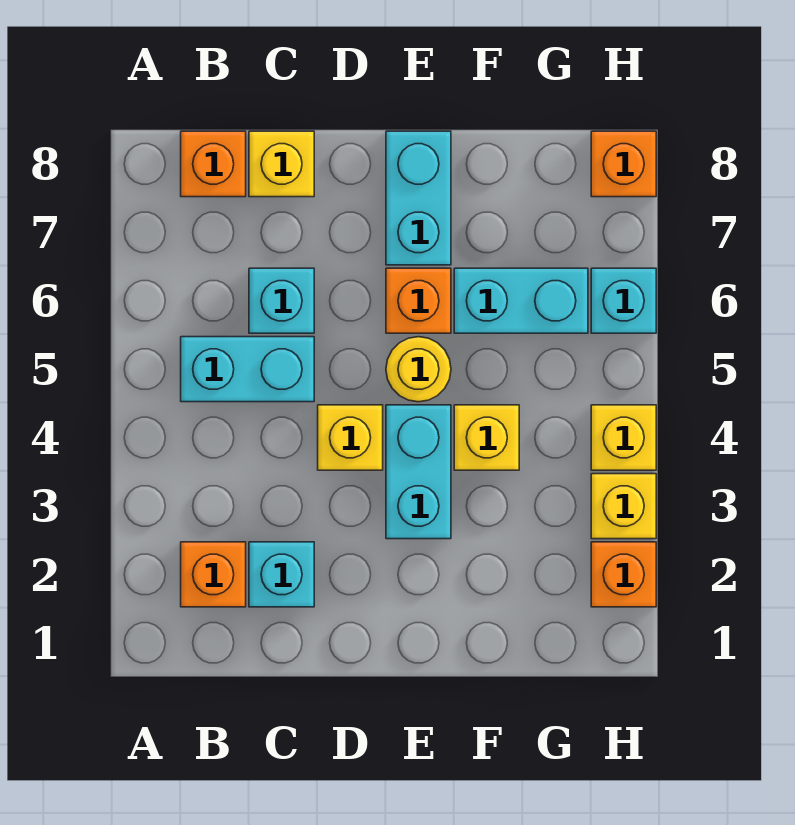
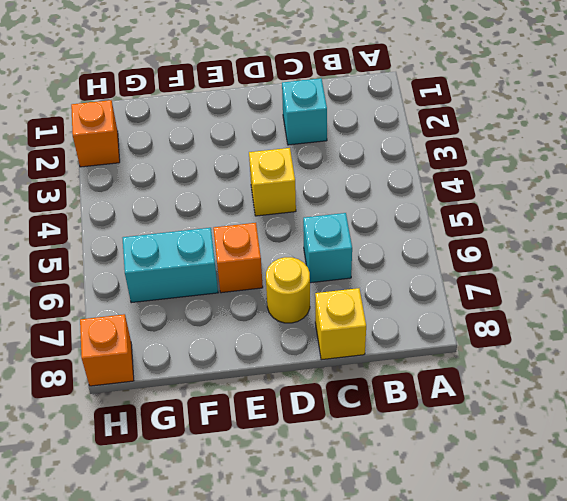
yellow 1x1 round brick [266,257,310,323] -> yellow 1x1 round brick moved to [386,337,451,402]
none -> orange 1x1 brick [181,542,246,607]
none -> cyan 1x2 brick [181,337,314,402]
none -> orange 1x1 brick [181,131,246,197]

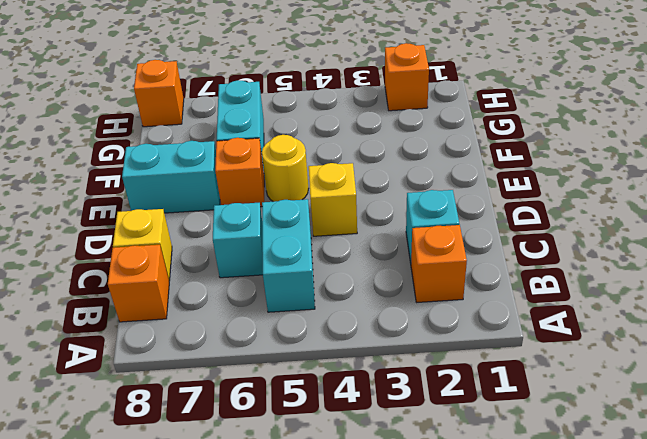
none -> cyan 1x2 brick [386,405,451,539]
none -> yellow 1x1 brick [454,405,519,470]
none -> yellow 1x1 brick [591,474,656,539]

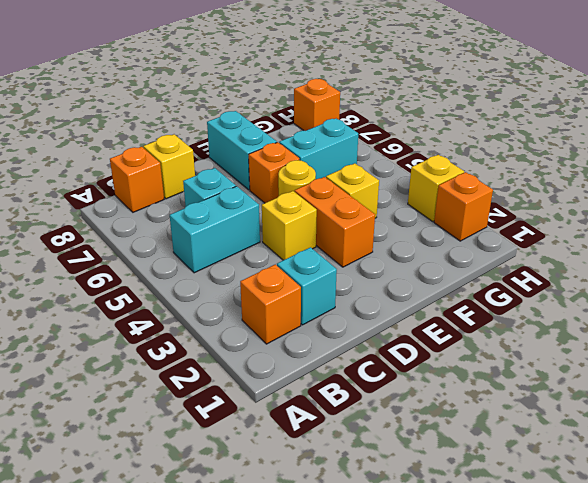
orange 1x2 brick [295,177,375,267] -> cyan 1x2 brick [386,405,451,539]
none -> yellow 1x1 brick [591,405,656,470]
none -> cyan 1x1 brick [591,268,656,333]

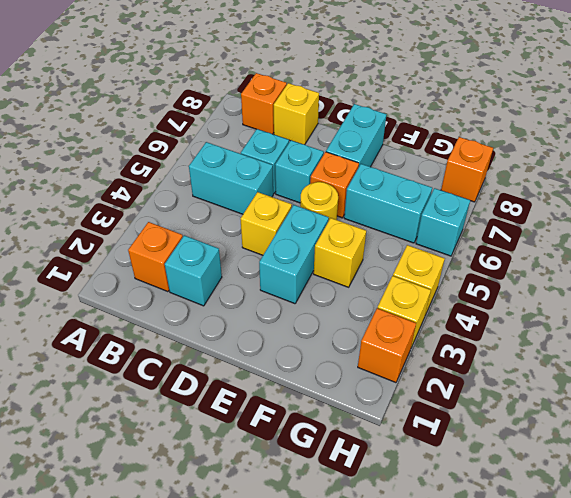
cyan 1x1 brick [275,140,324,203] -> none

